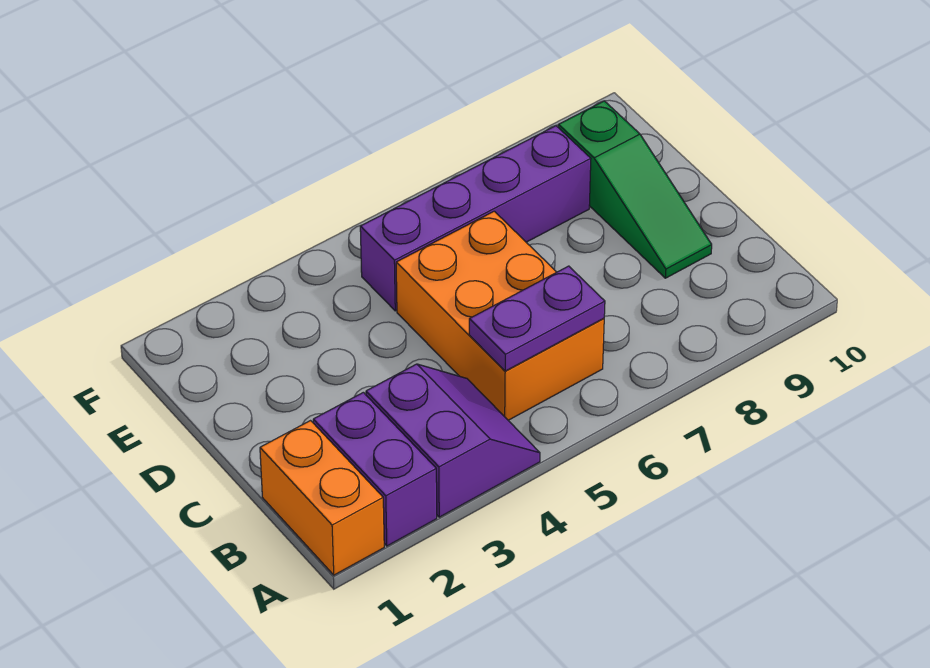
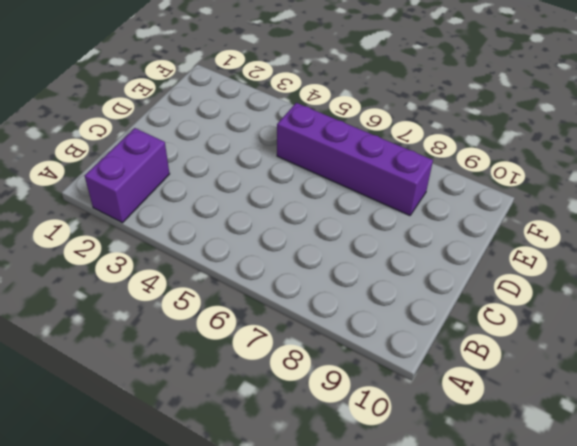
none -> orange 1x2 brick [260,421,384,575]
none -> purple 2x2 slope [366,364,540,517]

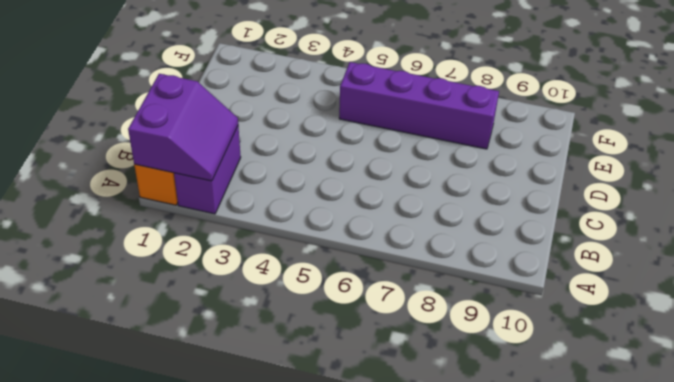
purple 2x2 slope [128,74,238,181] -> purple 2x2 slope moved to [366,364,540,517]
none -> orange 2x3 brick [396,211,604,420]
none -> green 1x3 slope [558,101,712,278]

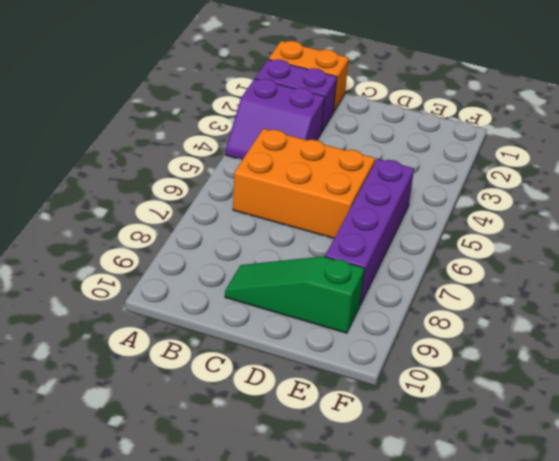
none -> purple 1x2 plate [469,266,605,371]

